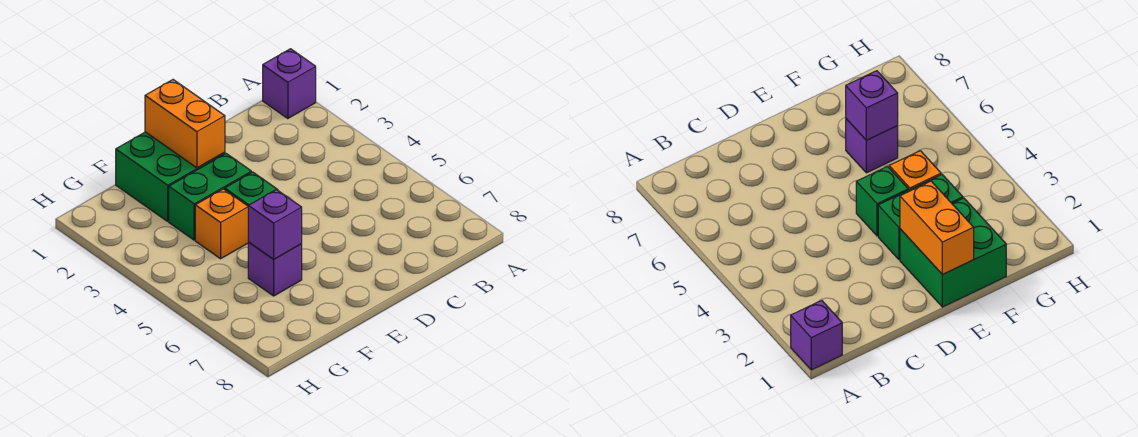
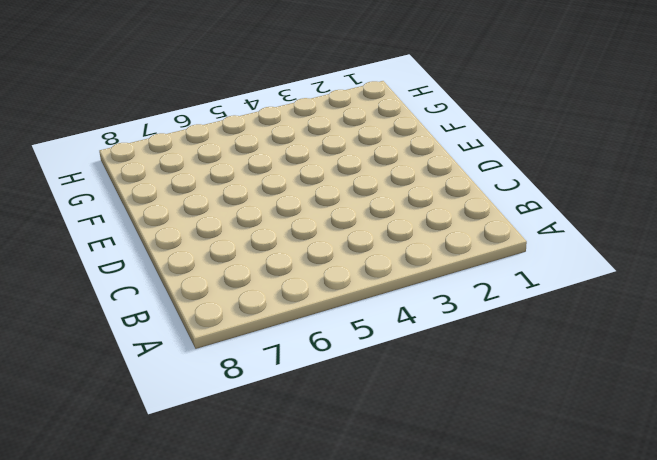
none -> purple 1x1 brick [263,49,316,119]
none -> green 2x2 brick [116,132,225,221]

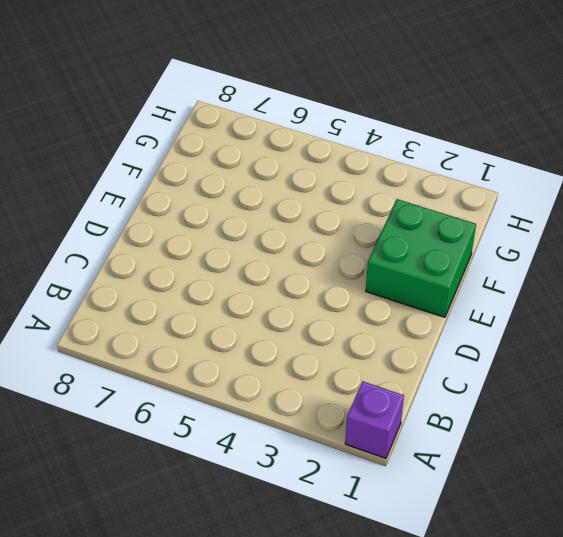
none -> green 1x2 brick [169,154,251,240]
none -> green 1x1 brick [225,172,278,206]

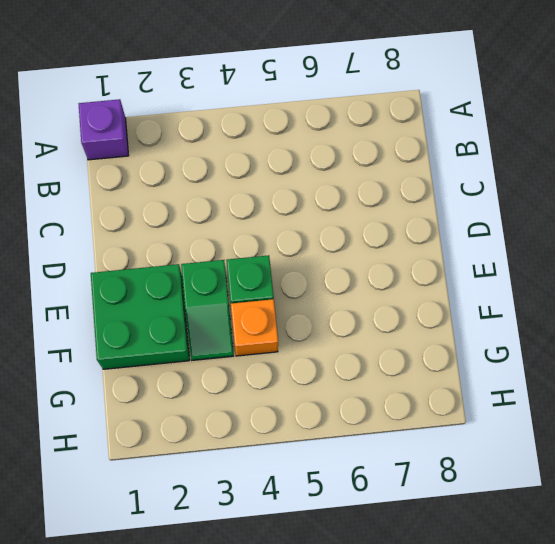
green 1x2 slope [181,260,234,360] -> green 1x2 brick [169,154,251,240]
none -> purple 1x1 brick [248,242,302,296]
none -> orange 1x2 brick [145,80,225,168]

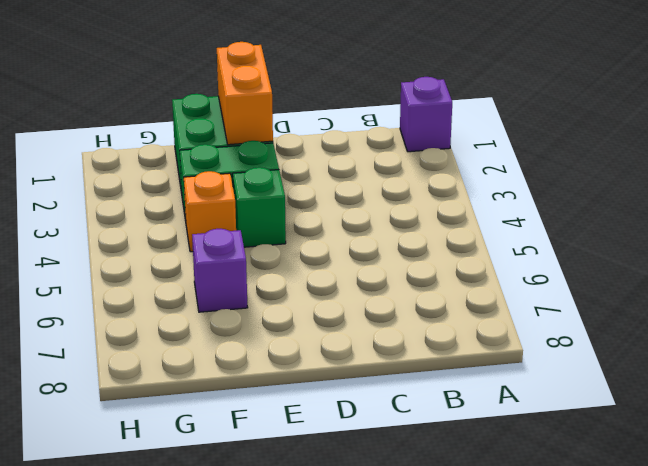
none -> purple 1x1 brick [248,190,302,259]

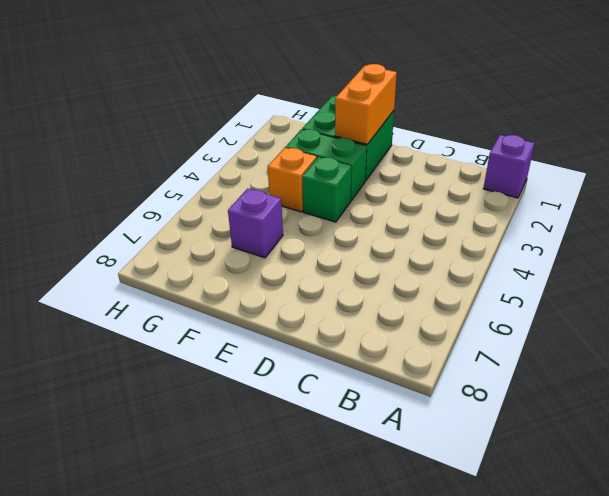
none -> purple 1x1 brick [248,190,302,259]

